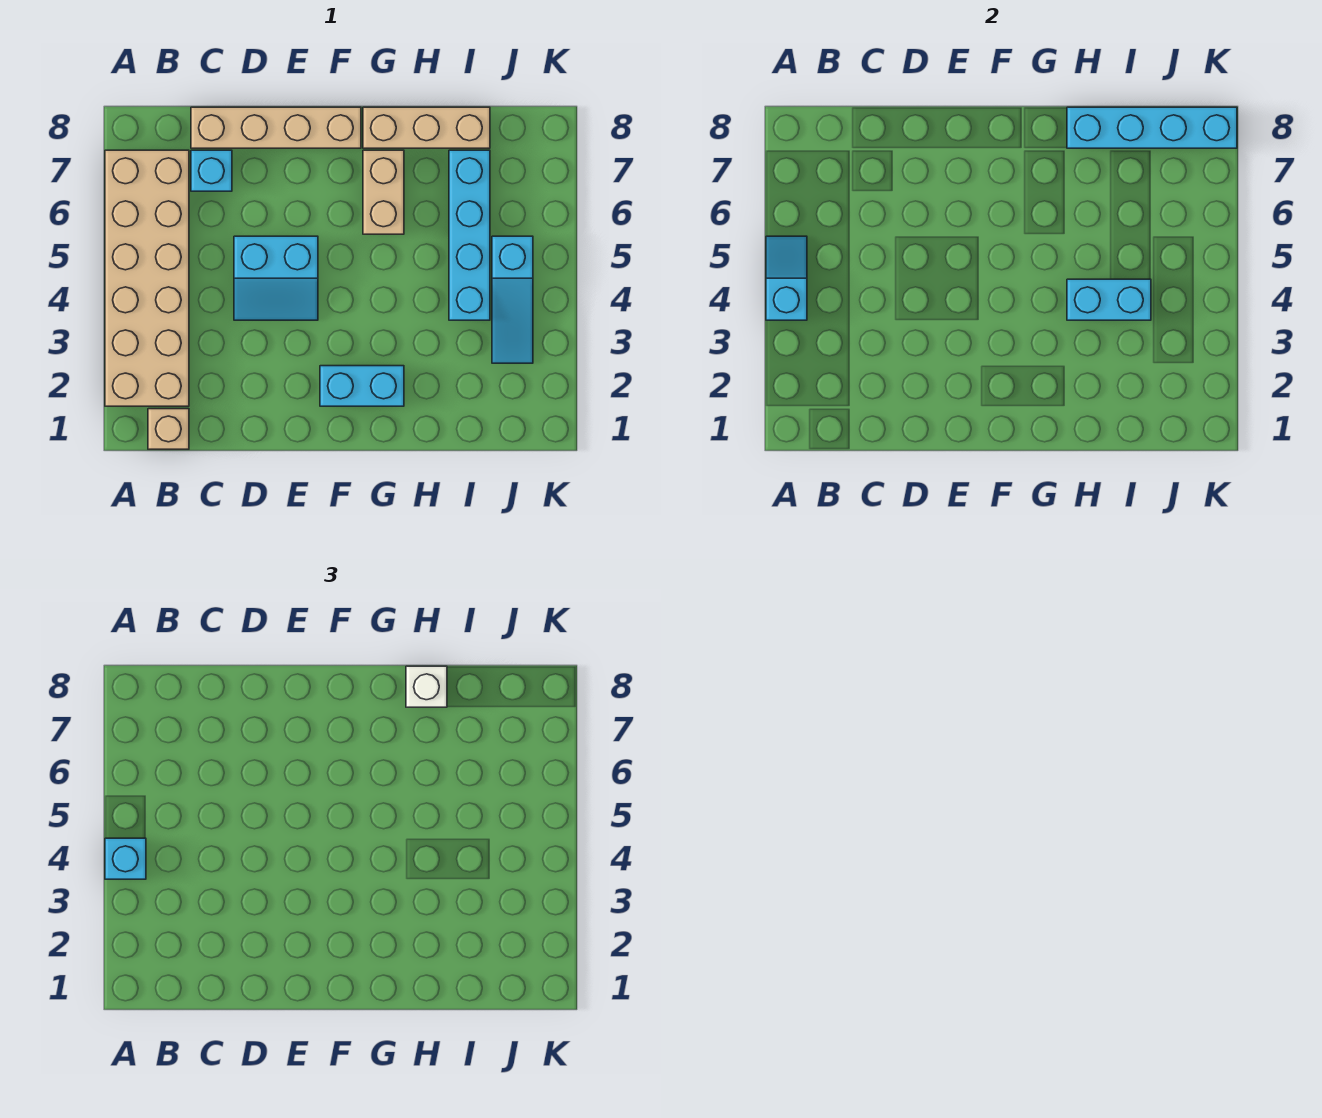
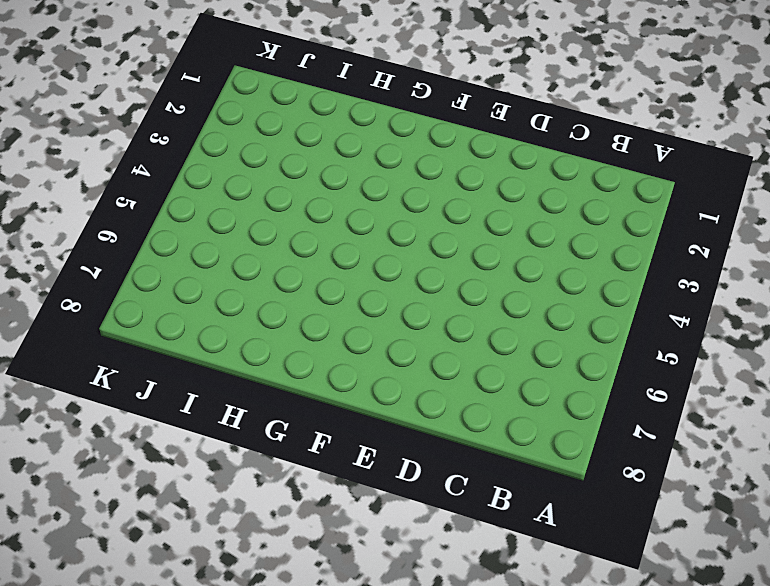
none -> tan 2x6 brick [105,150,189,406]
none -> tan 1x1 brick [148,409,189,449]
none -> cyan 1x1 brick [191,150,232,191]

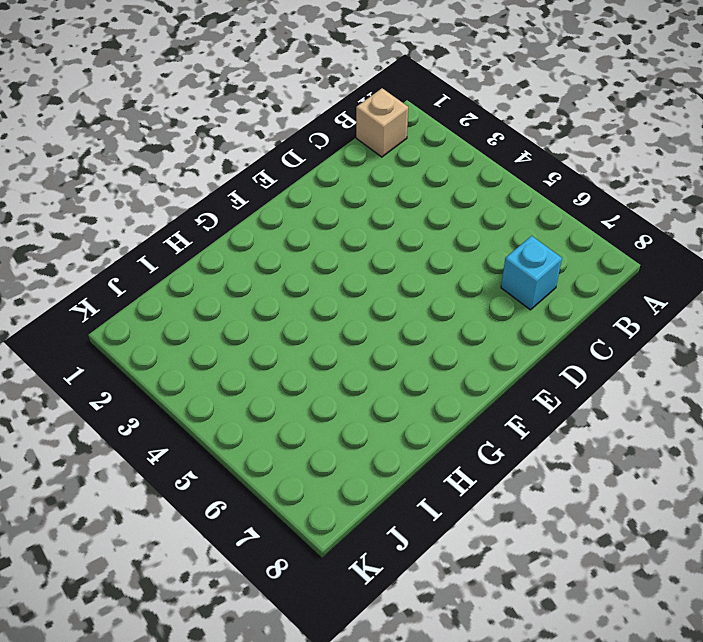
none -> tan 2x6 brick [105,150,189,406]
none -> tan 1x4 brick [191,107,361,148]
none -> cyan 2x2 slope [234,236,318,320]

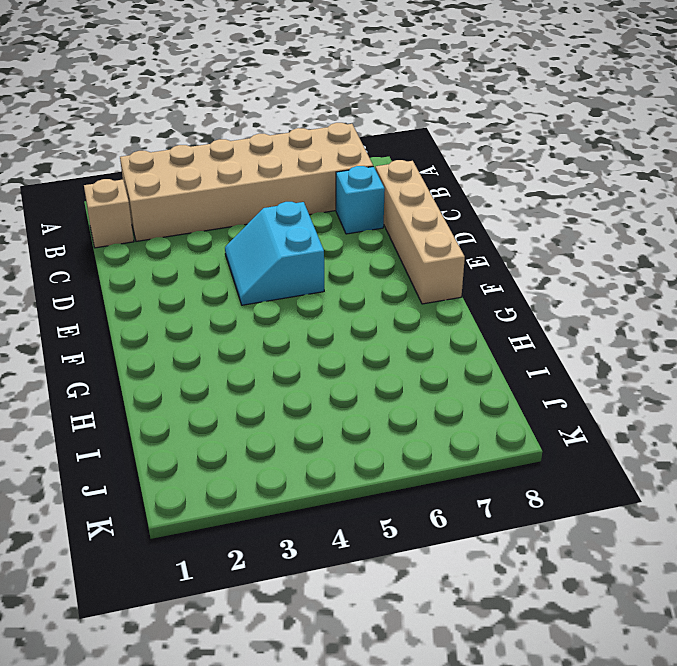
none -> cyan 1x2 brick [320,366,404,406]
none -> tan 1x2 brick [363,150,404,234]
none -> tan 1x3 brick [363,107,490,148]

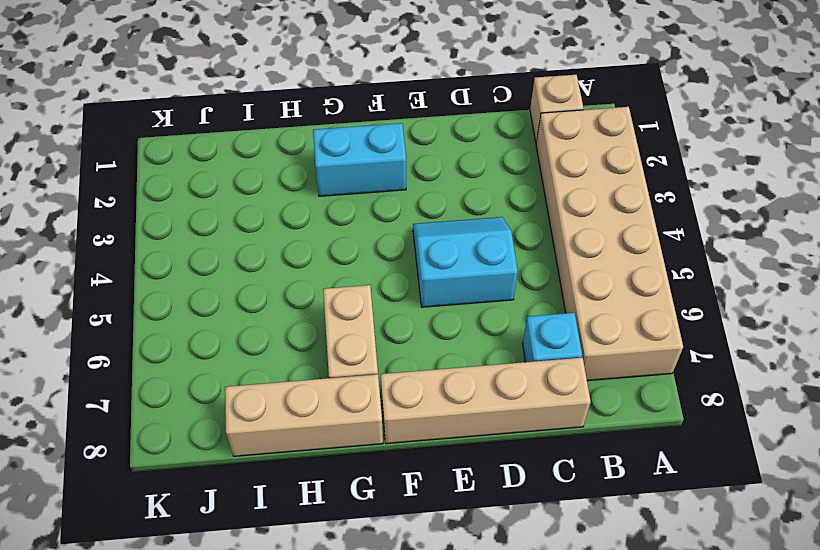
none -> cyan 1x4 brick [449,150,490,320]
none -> cyan 1x3 slope [492,236,533,363]
none -> cyan 1x2 slope [766,236,807,320]

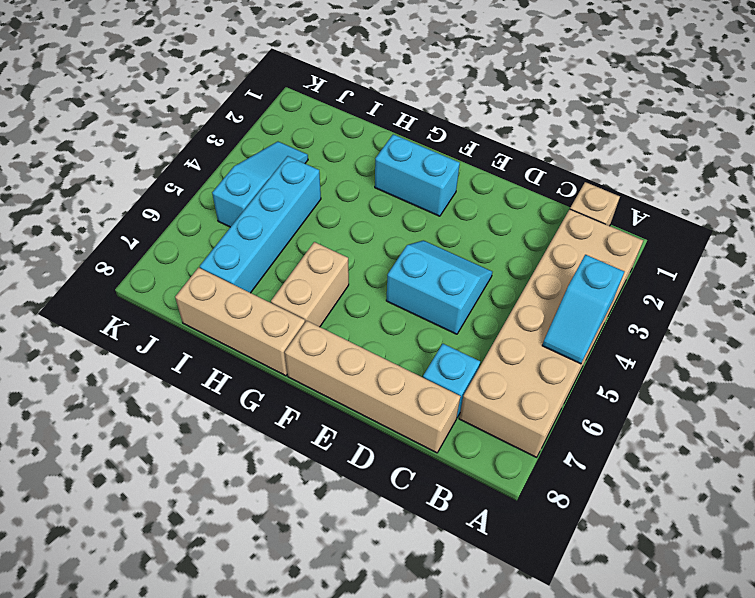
none -> cyan 1x2 brick [1067,279,1151,320]
none -> cyan 1x4 brick [1067,107,1237,148]
none -> cyan 1x1 brick [105,838,146,879]

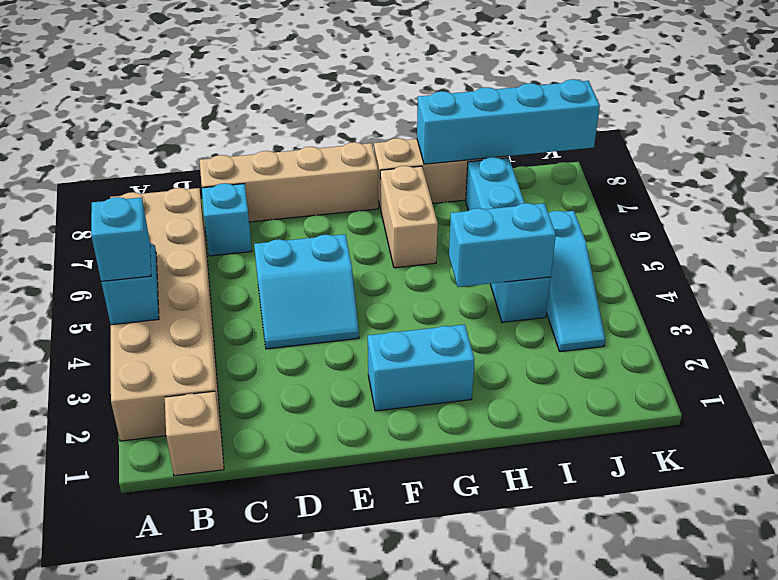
none -> white 1x1 brick [406,666,447,707]

